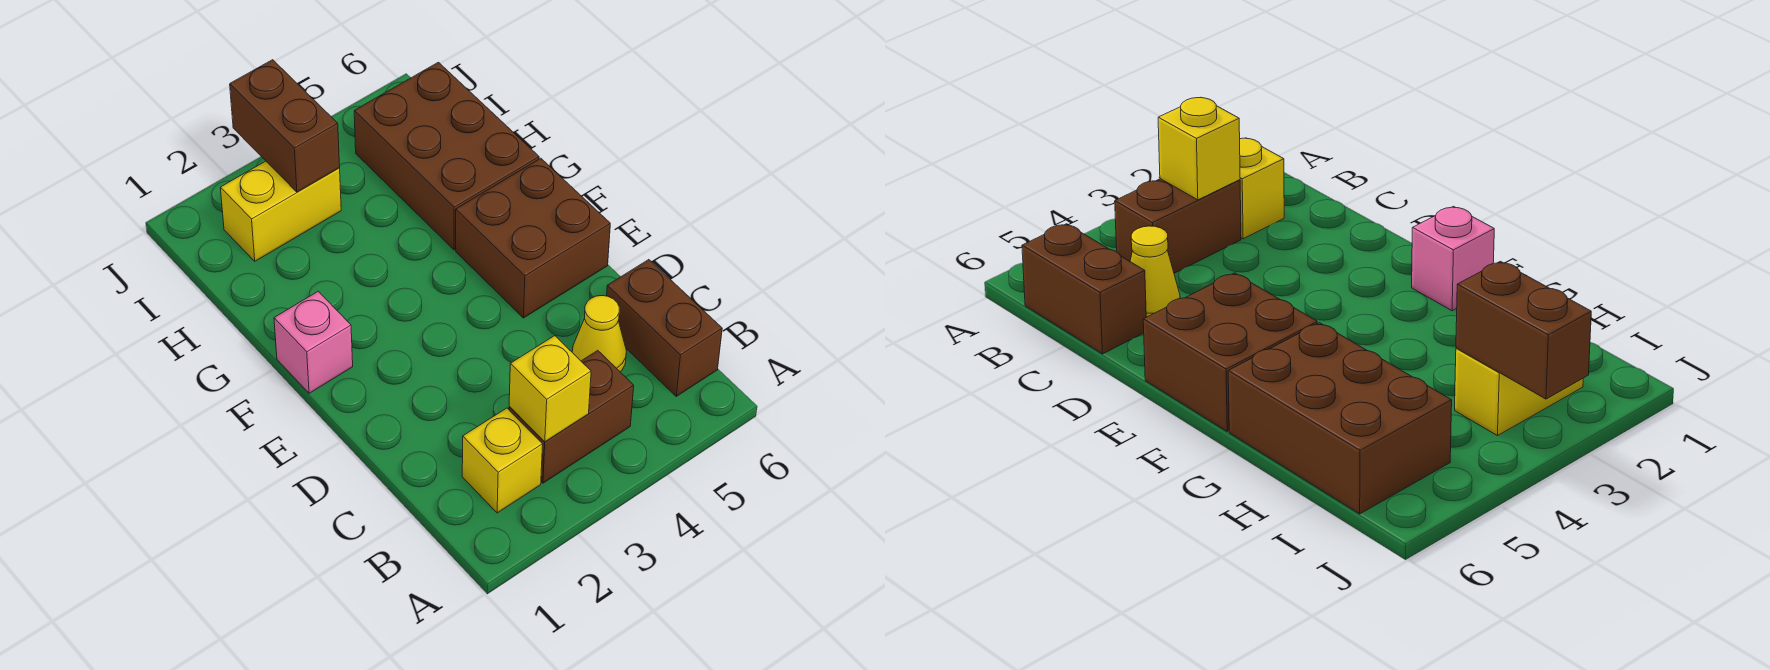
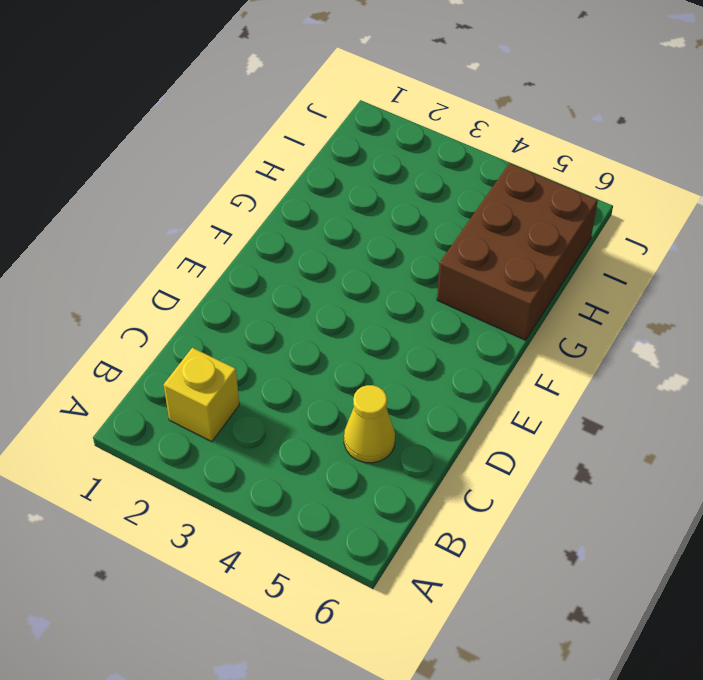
none -> brown 1x2 brick [509,351,634,483]
none -> brown 1x2 brick [607,260,722,396]

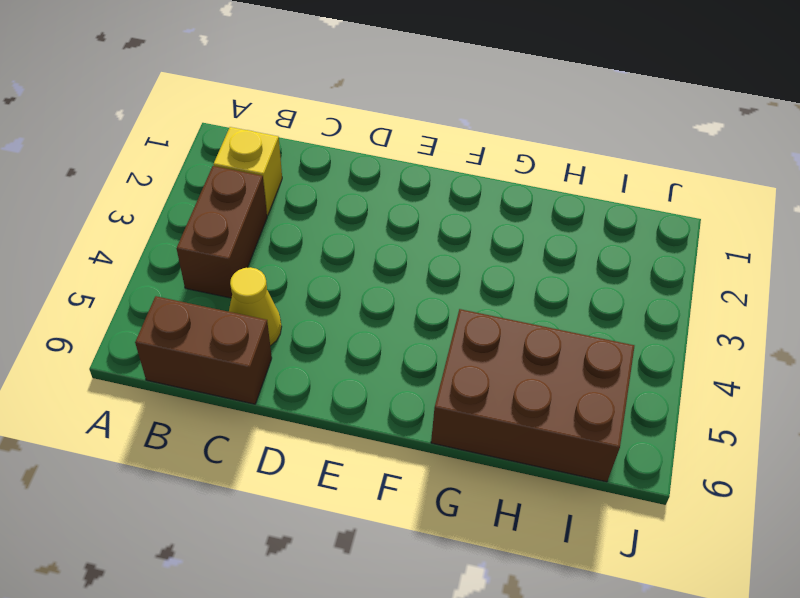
none -> brown 2x2 brick [456,158,610,318]
none -> pink 1x1 brick [274,291,353,393]

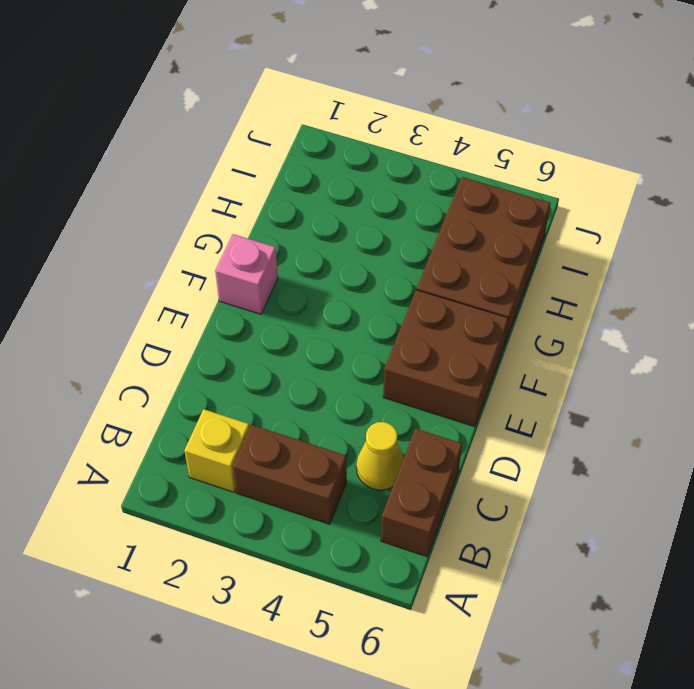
none -> yellow 1x2 brick [220,161,341,261]
none -> yellow 1x1 brick [509,336,591,442]

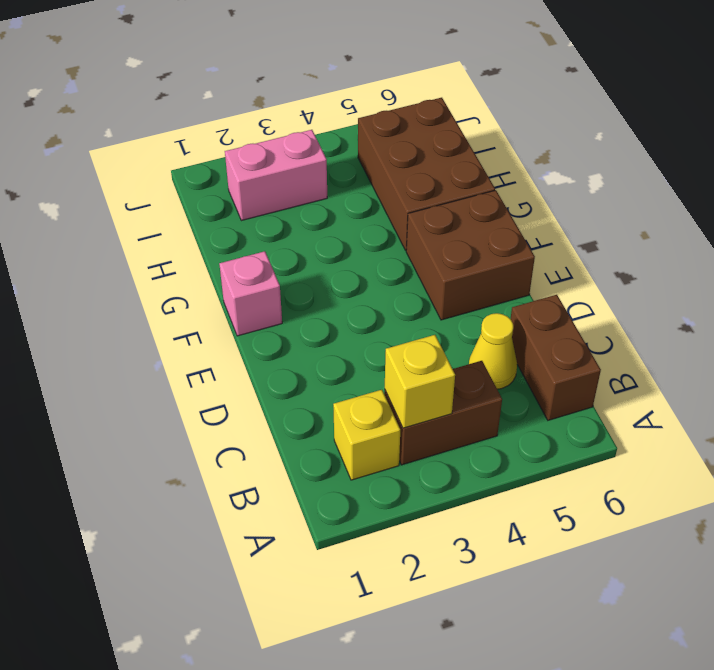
pink 1x2 brick [225,130,327,221] -> yellow 1x2 brick [220,161,341,261]
none -> brown 1x2 brick [230,60,340,192]

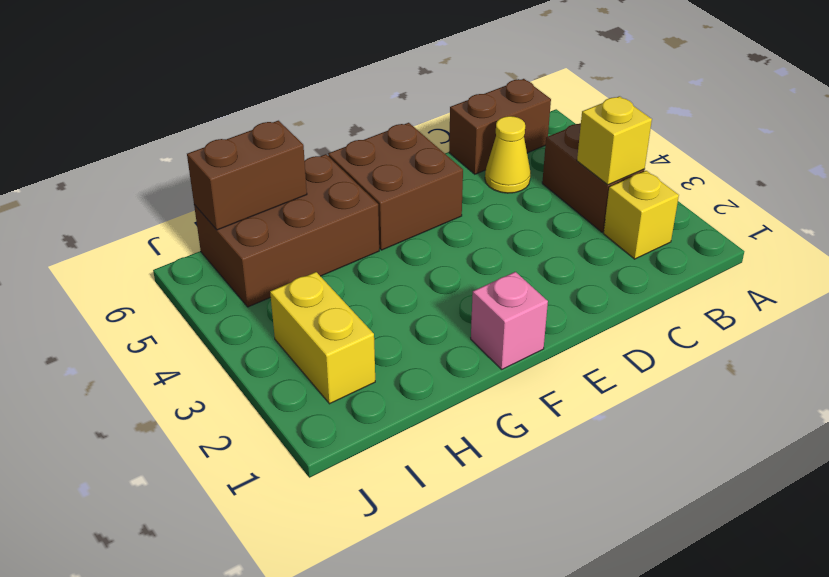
brown 1x2 brick [187,121,307,230] -> brown 1x2 brick moved to [230,60,340,192]

